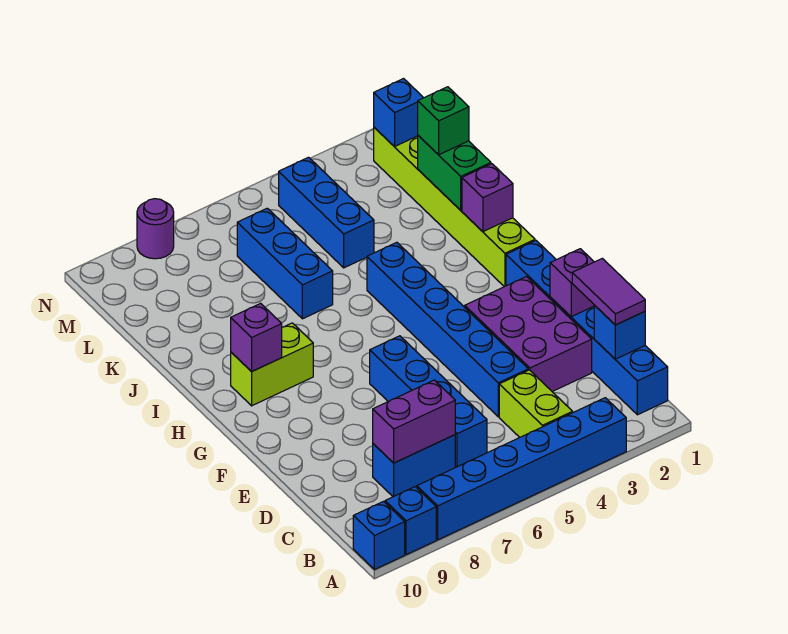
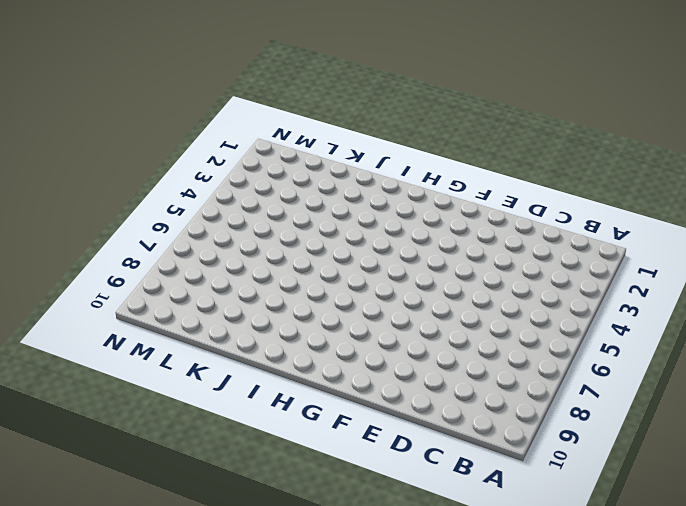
none -> blue 1x6 brick [417,398,626,540]
none -> blue 1x1 brick [385,487,436,555]
none -> blue 1x1 brick [353,502,405,569]

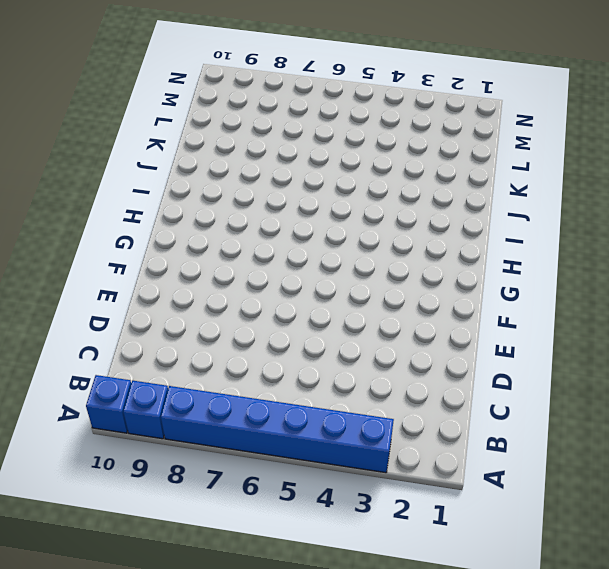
none -> blue 1x6 brick [506,241,668,415]
none -> lime 1x2 brick [499,370,573,437]
none -> blue 1x4 brick [370,336,487,467]

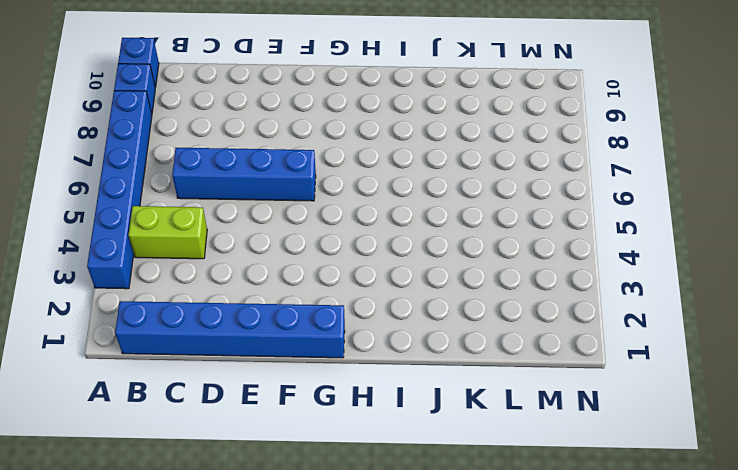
none -> blue 1x2 brick [373,435,455,497]
none -> purple 2x3 brick [465,277,592,392]
none -> blue 1x6 brick [367,242,528,417]

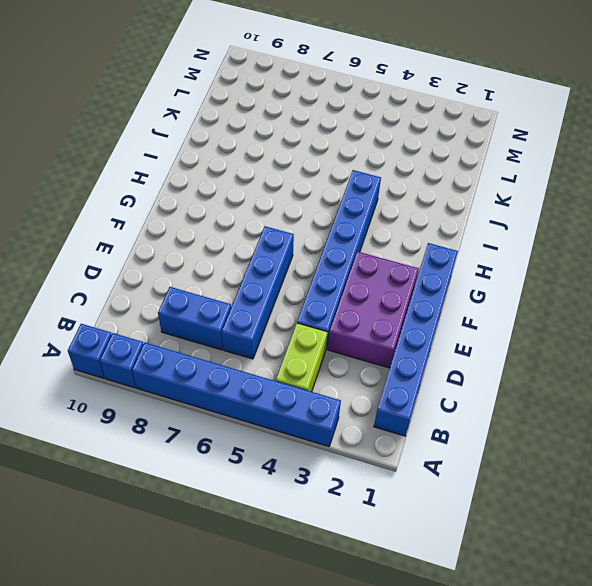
none -> lime 1x6 brick [374,127,535,287]
none -> lime 1x2 brick [231,323,313,406]
none -> blue 1x3 brick [237,208,333,319]

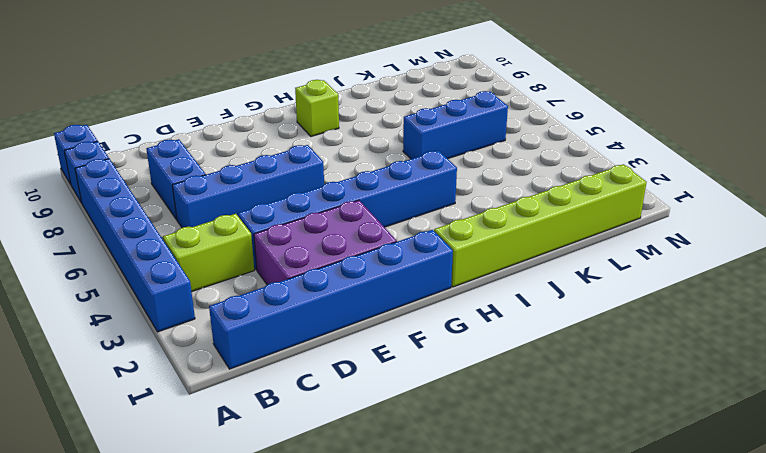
lime 1x1 brick [295,80,339,136] -> lime 1x2 brick [231,323,313,406]
none -> blue 1x3 brick [279,157,374,268]
none -> purple 1x1 round brick [137,199,174,259]
none -> blue 1x1 brick [594,305,645,359]

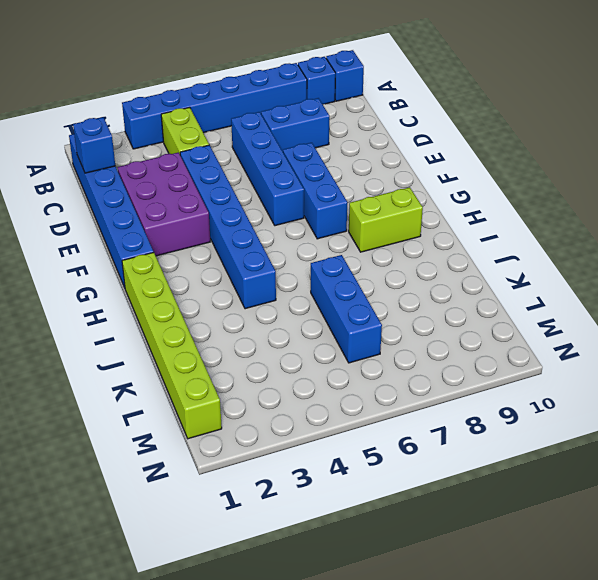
blue 1x3 brick [283,143,347,239] -> blue 1x3 brick moved to [279,157,374,268]
none -> purple 1x1 round brick [137,199,174,259]
none -> purple 1x2 brick [373,380,455,463]
none -> purple 1x1 brick [550,249,594,317]

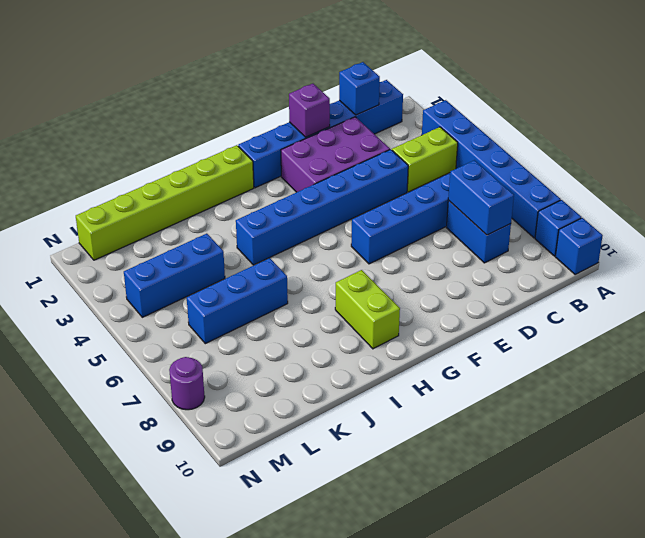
blue 1x2 brick [448,160,514,235] -> purple 1x2 brick [373,380,455,463]
none -> purple 1x1 brick [231,303,282,372]
none -> purple 1x1 brick [462,164,513,232]
none -> green 1x2 brick [418,135,491,210]

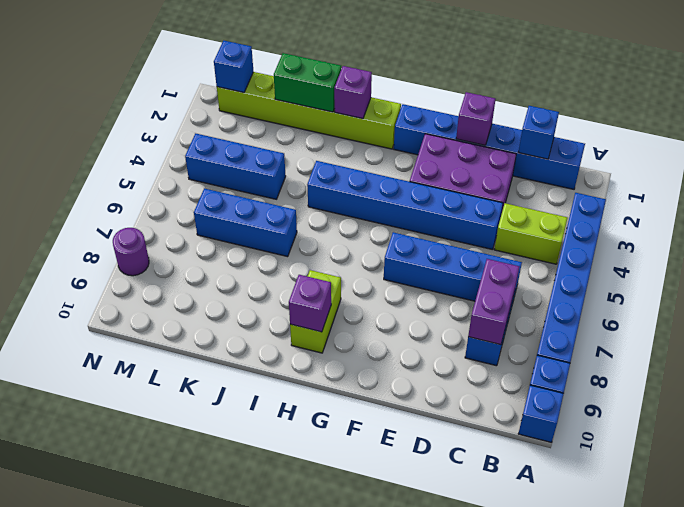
none -> purple 1x2 tile [572,258,645,325]
none -> green 1x1 brick [418,87,469,155]

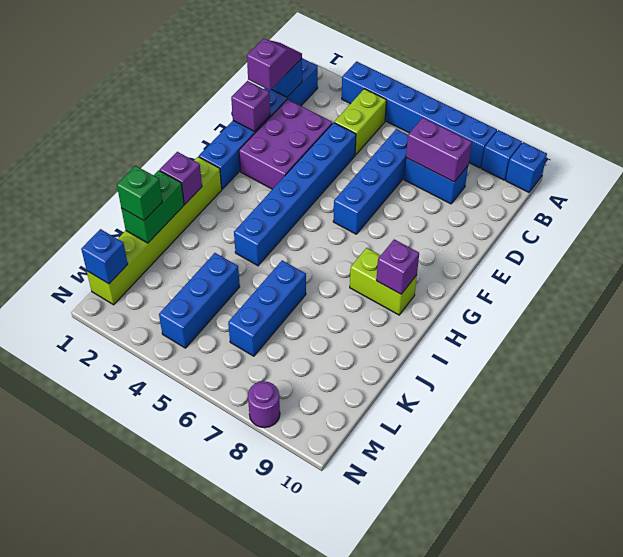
purple 1x2 slope [247,39,302,90] -> purple 1x2 tile [572,258,645,325]

